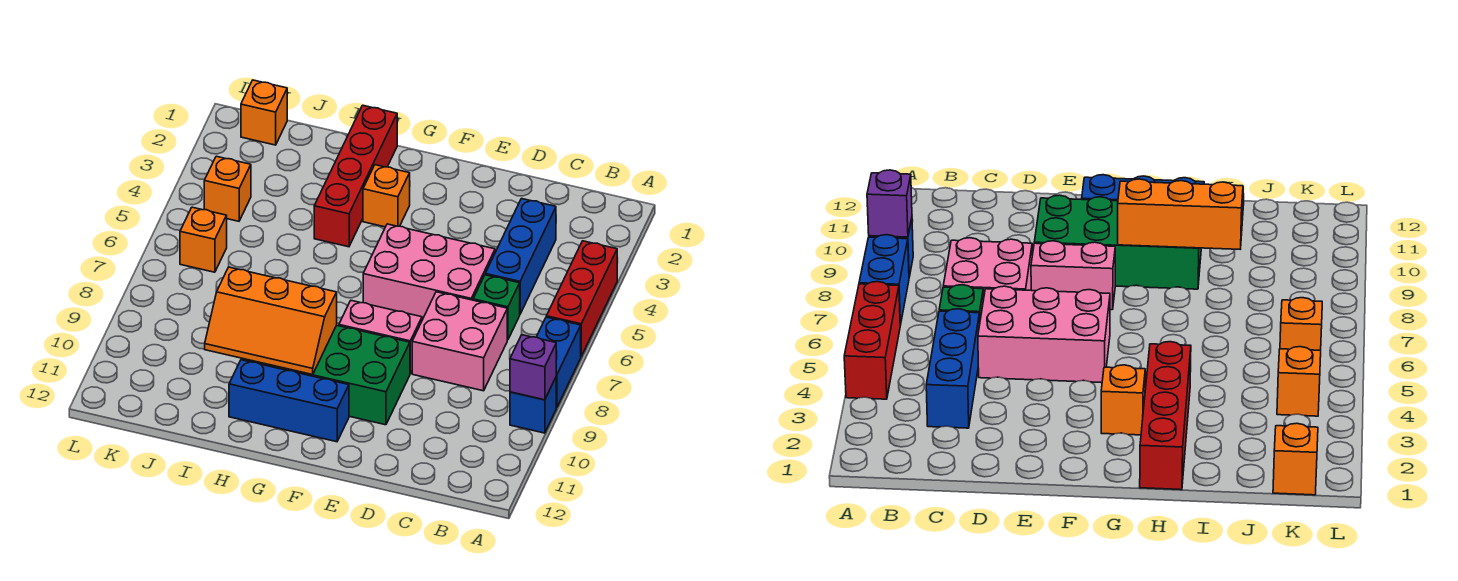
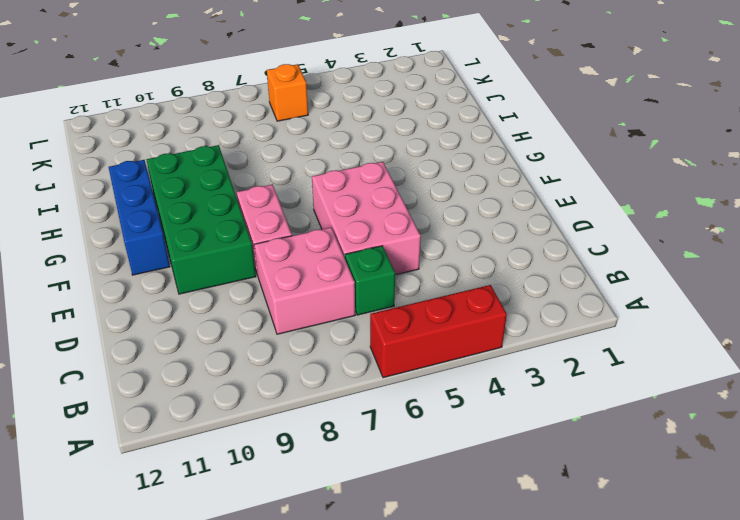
none -> blue 1x2 brick [537,317,581,408]
none -> blue 1x1 brick [510,378,556,433]
none -> blue 1x3 brick [485,199,556,314]

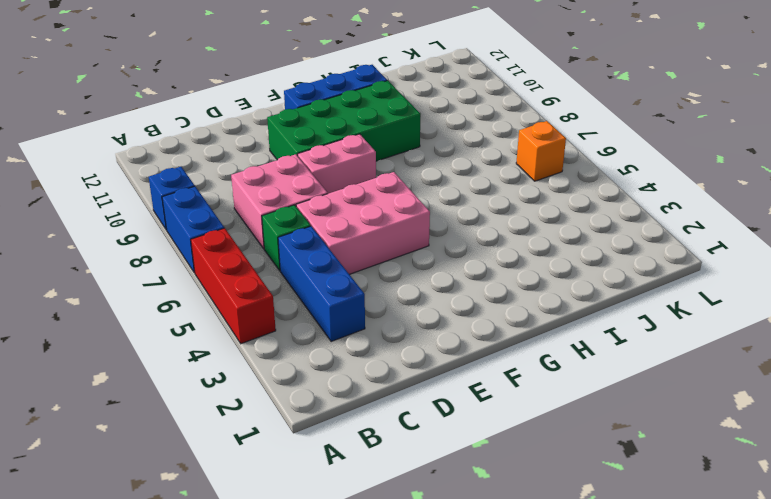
none -> orange 1x1 brick [363,165,410,227]
none -> red 1x4 brick [314,105,397,247]
none -> orange 1x1 brick [241,80,287,145]

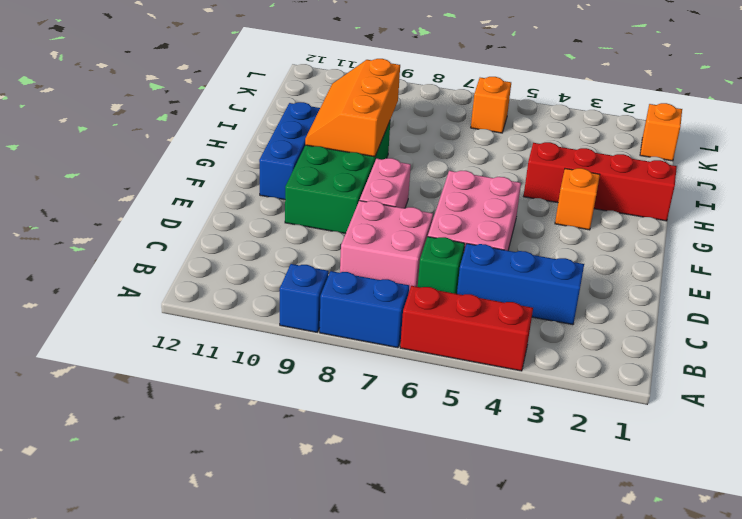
none -> orange 1x1 brick [204,156,251,221]
none -> purple 1x1 brick [510,335,556,400]

